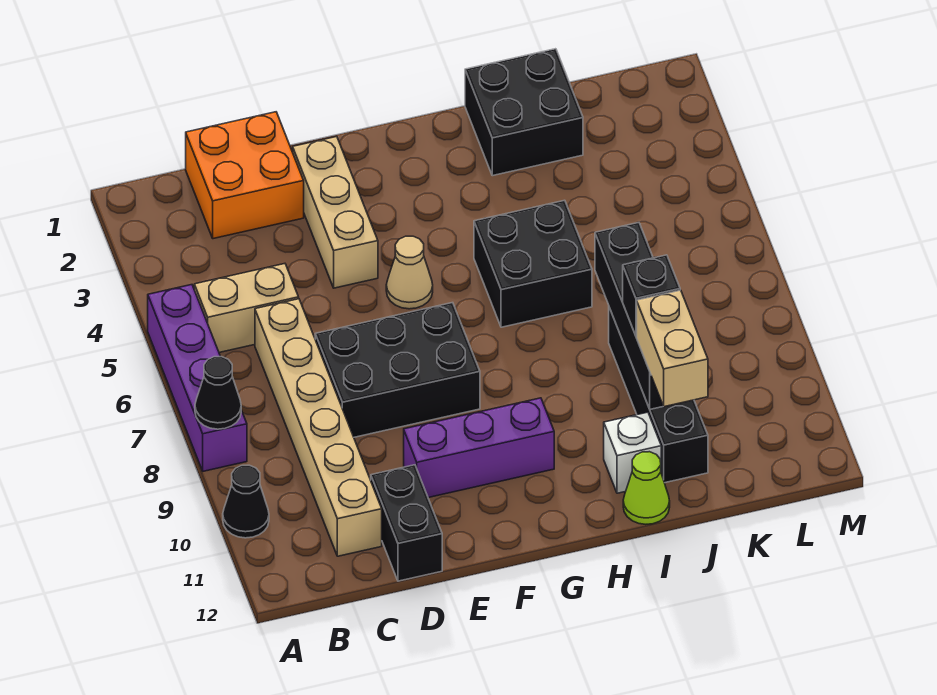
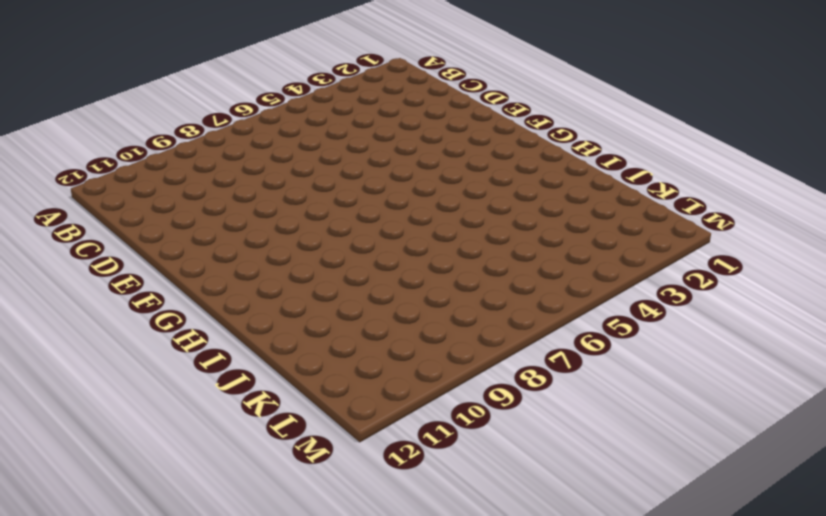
none -> purple 1x4 brick [148,285,247,471]
none -> black 1x1 cone [223,465,269,538]
none -> tan 1x2 brick [194,264,299,353]

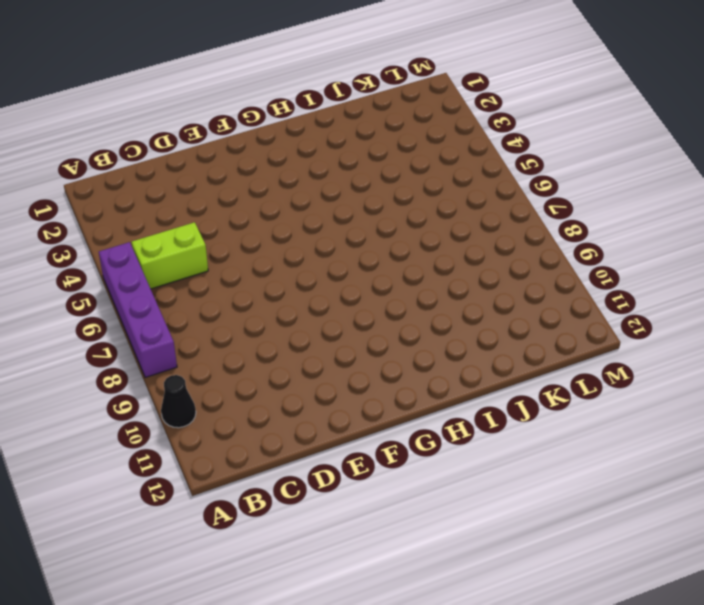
lime 1x2 brick [132,222,208,289] -> tan 1x2 brick [194,264,299,353]
none -> orange 2x2 brick [186,112,304,239]
none -> tan 1x6 brick [255,299,382,556]
none -> black 2x3 brick [315,303,480,437]

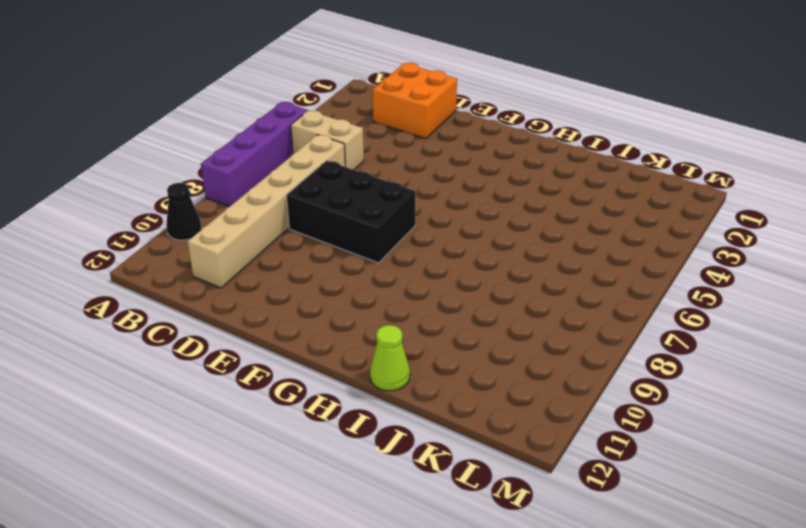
none -> black 1x2 brick [371,465,442,581]
none -> tan 1x3 brick [293,137,378,288]
none -> purple 1x3 brick [404,398,554,498]

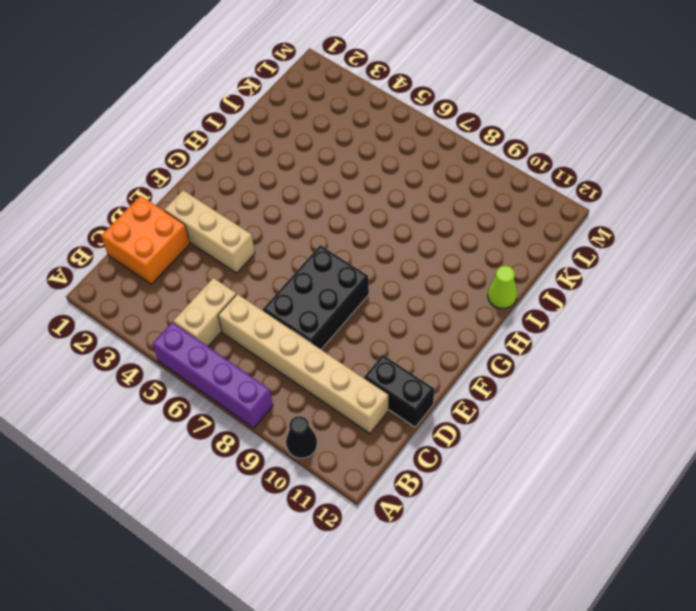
none -> purple 1x3 brick [404,398,554,498]
none -> tan 1x1 cone [386,236,433,309]
none -> black 2x2 brick [474,200,592,327]

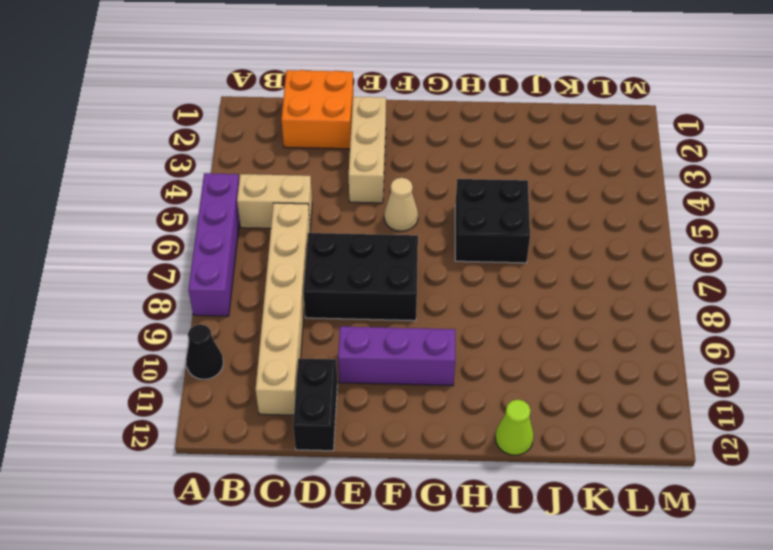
none -> black 2x2 brick [465,49,583,176]
none -> white 1x1 brick [604,412,661,493]
none -> black 1x4 brick [609,308,708,483]

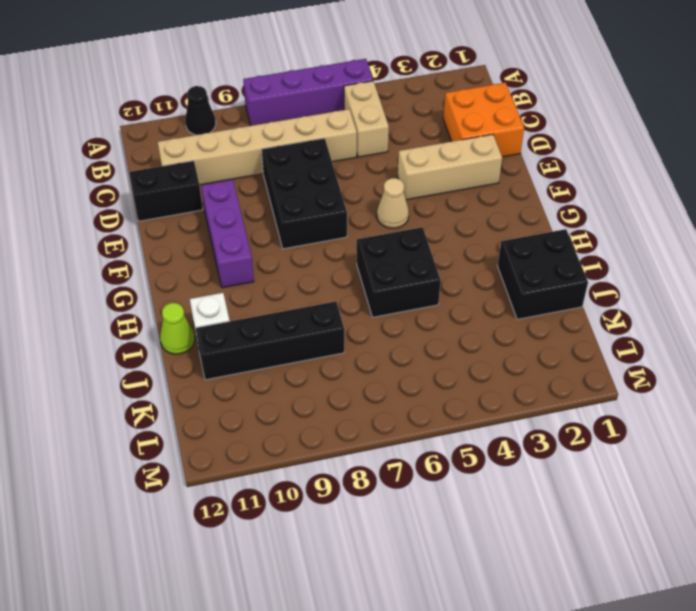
none -> black 1x1 cone [195,357,241,429]
none -> black 1x4 brick [595,223,663,409]
none -> black 1x1 brick [623,255,680,336]

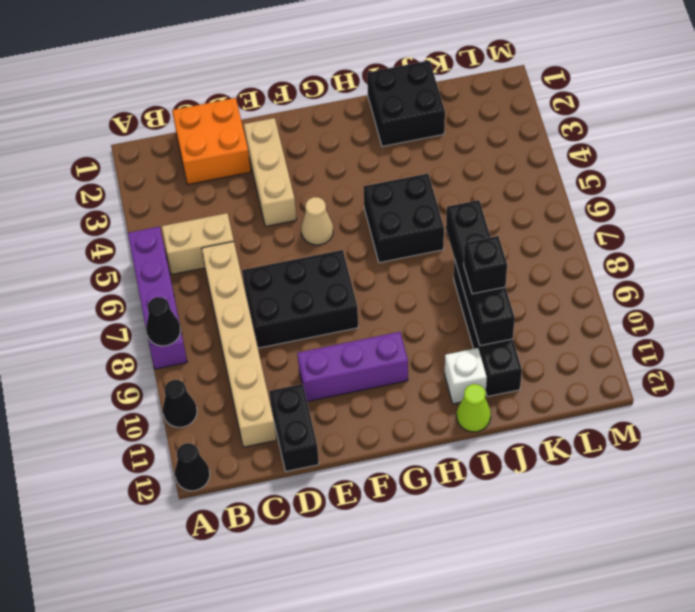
black 1x1 cone [175,443,210,491] -> none
none -> tan 1x2 brick [637,290,708,407]

